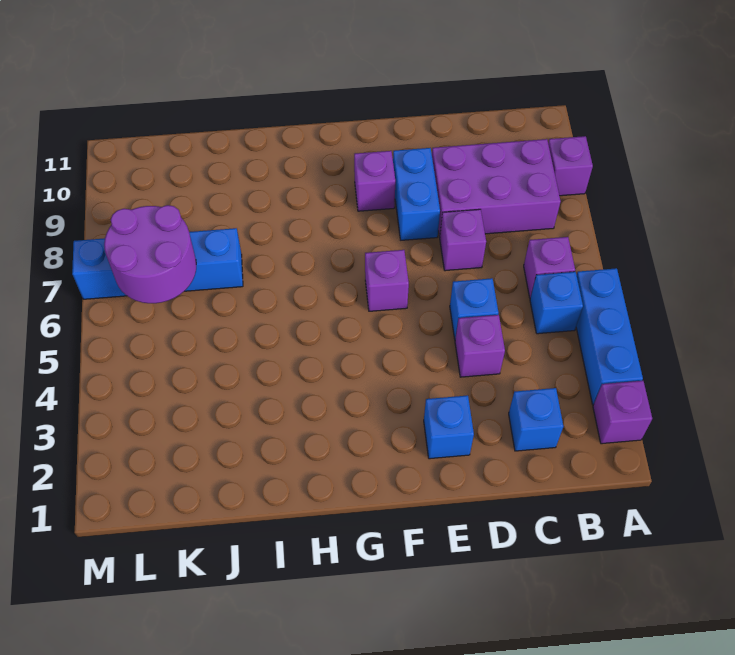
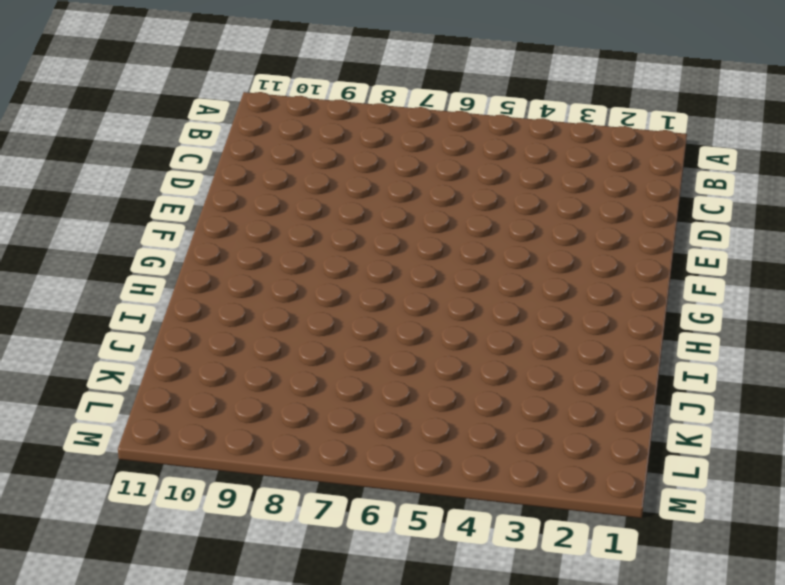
none -> purple 1x1 brick [593,381,652,444]
none -> blue 1x3 brick [576,268,643,404]
none -> purple 1x1 brick [548,136,593,196]

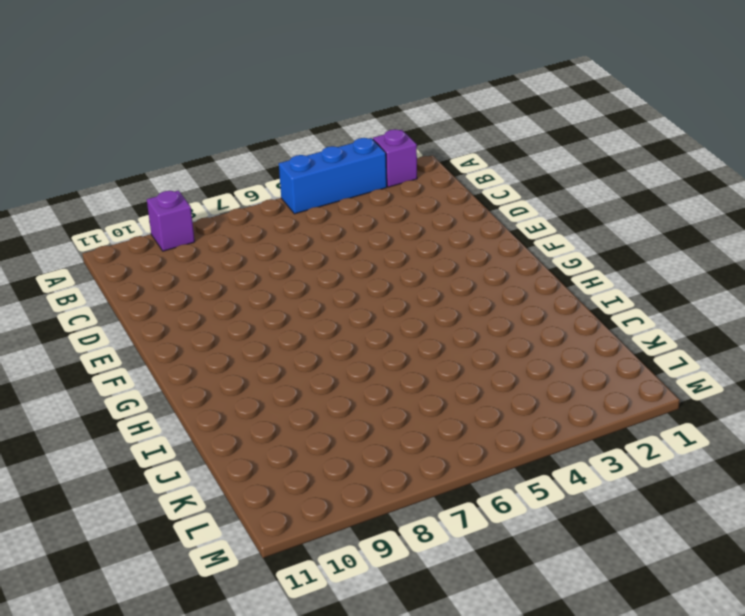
none -> blue 1x1 brick [530,272,583,334]
none -> purple 1x1 brick [524,237,575,298]
none -> purple 2x3 brick [432,139,561,237]

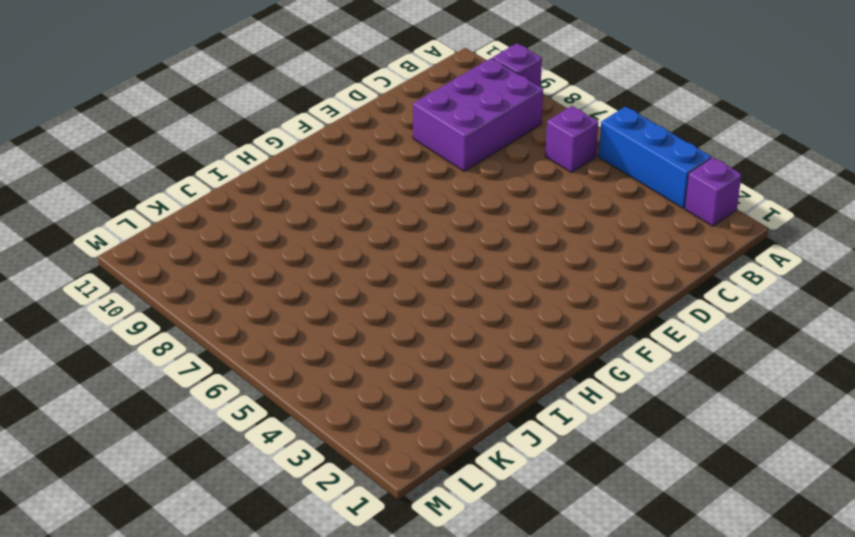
none -> blue 1x1 brick [530,272,583,334]
none -> blue 1x1 brick [509,388,563,451]
none -> purple 1x1 brick [455,315,505,377]

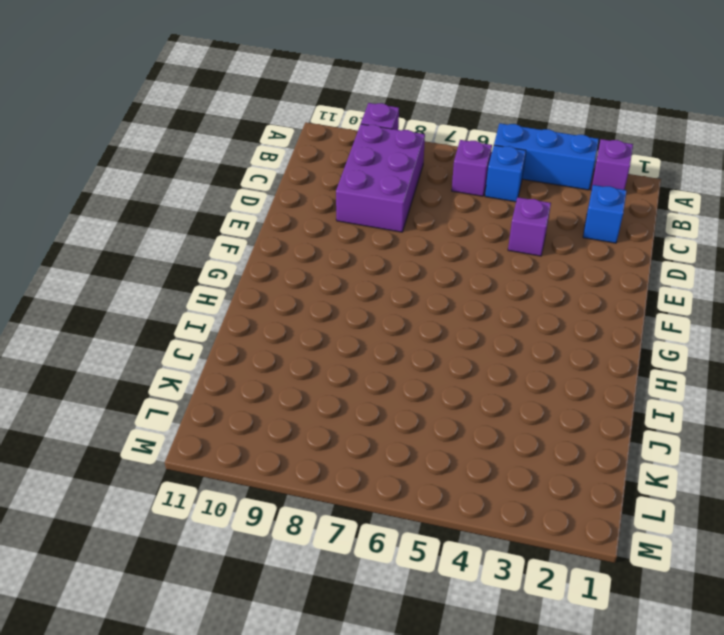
none -> blue 1x1 brick [450,278,499,339]
none -> purple 1x1 brick [440,209,486,271]
none -> blue 1x1 brick [424,395,474,459]

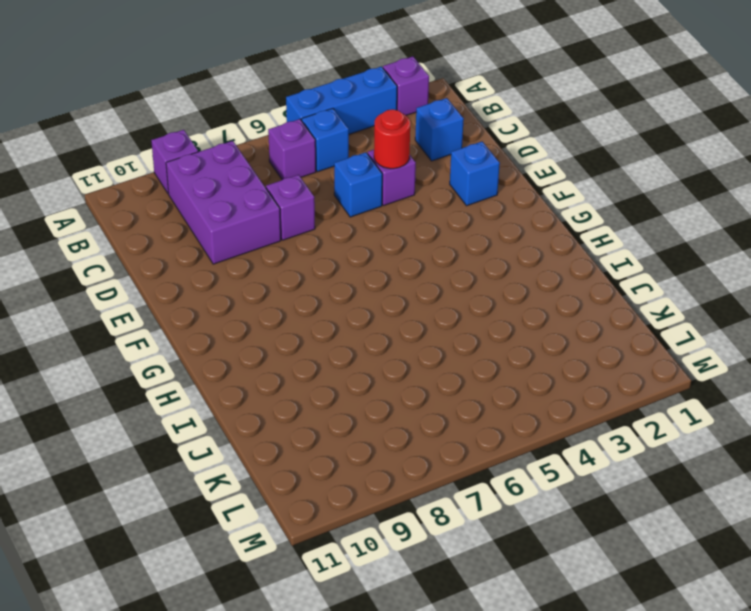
red 1x1 round brick [374,109,410,169] -> none
none -> blue 1x2 brick [393,148,440,240]
none -> purple 1x1 brick [365,250,409,311]
none -> purple 1x1 brick [354,151,395,211]

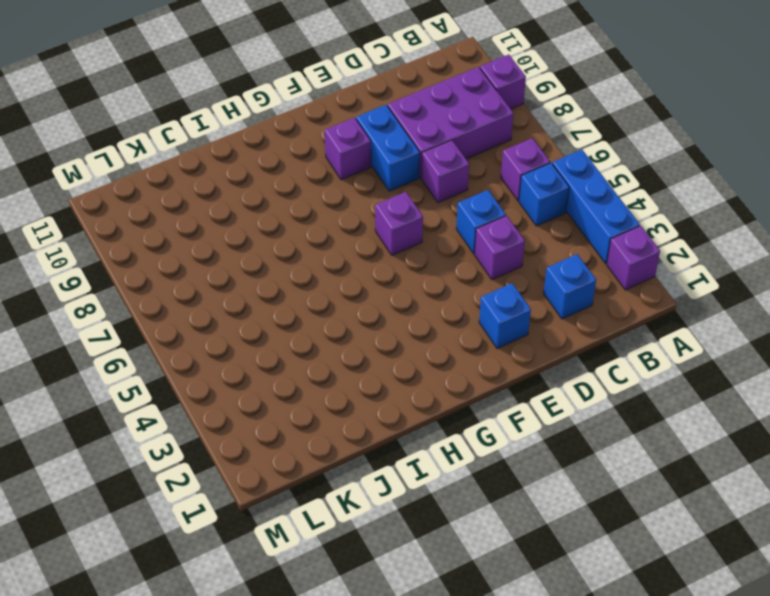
none -> blue 1x4 brick [72,228,243,299]
none -> purple 2x2 round brick [104,205,196,303]

